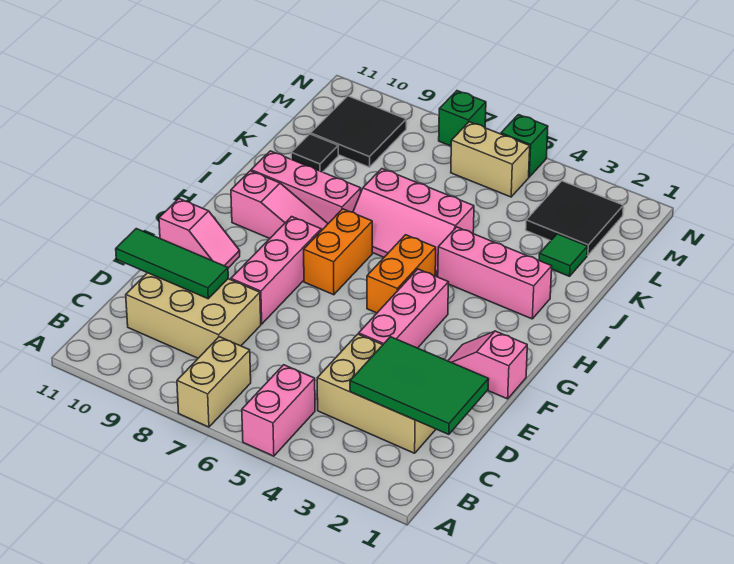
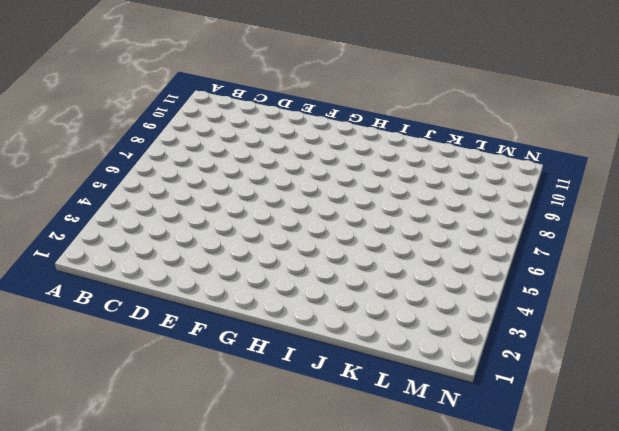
none -> pink 1x2 brick [242,365,315,456]
none -> tan 1x2 brick [177,337,251,427]
none -> tan 2x3 brick [317,334,436,453]

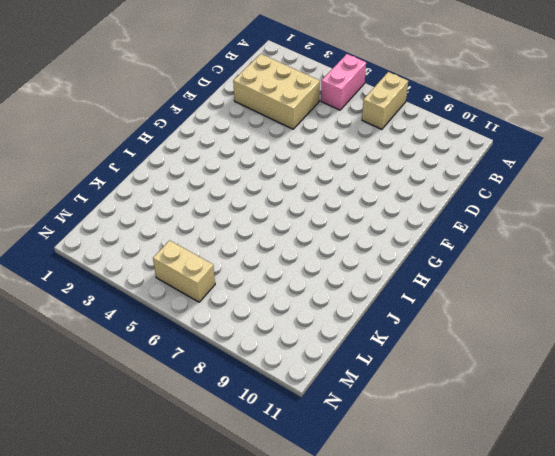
none -> tan 2x3 brick [126,273,261,358]
none -> pink 1x3 brick [359,269,448,348]
none -> pink 1x3 brick [231,217,321,324]

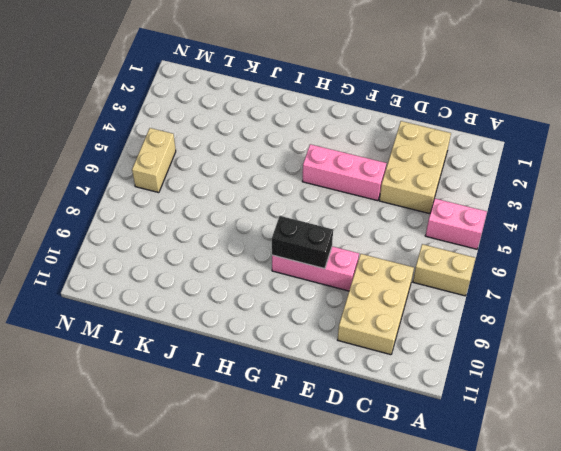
black 1x2 brick [272,216,333,269] -> none
none -> pink 1x2 slope [448,331,527,399]
none -> pink 1x2 slope [159,199,240,268]
none -> orange 1x2 brick [367,235,436,313]

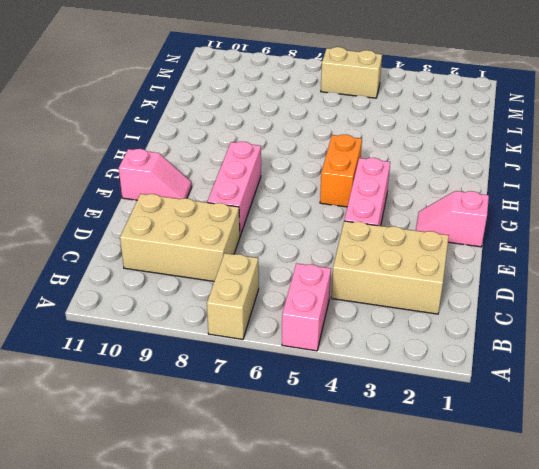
none -> orange 1x2 brick [304,209,372,295]
none -> pink 1x3 slope [231,171,328,238]
none -> pink 1x3 brick [438,227,552,319]

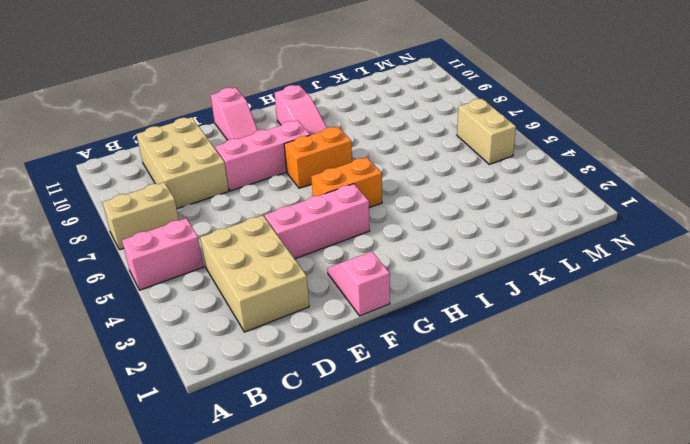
none -> pink 1x3 brick [438,227,552,319]
none -> pink 2x3 slope [353,169,474,277]
none -> pink 1x3 brick [251,151,361,223]

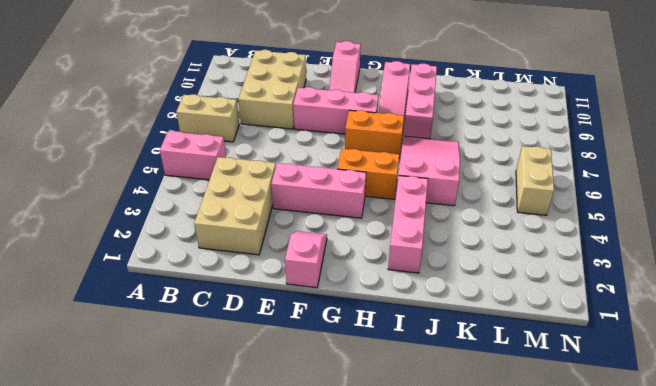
pink 2x3 slope [399,136,460,206] -> pink 2x3 slope turned to [353,169,474,277]
none -> green 1x1 tile [539,234,588,276]
none -> black 1x1 tile [291,134,338,172]
none -> black 2x2 tile [526,181,623,256]

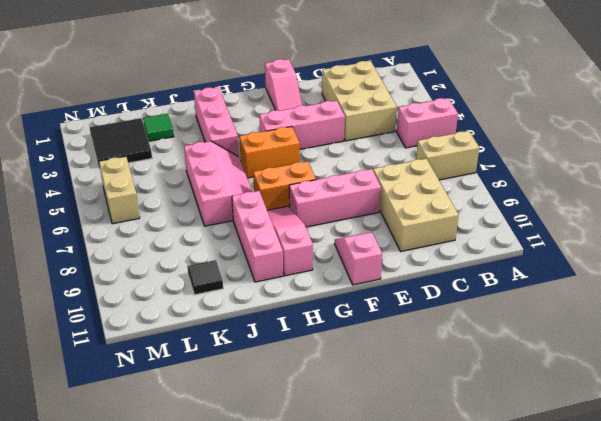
none -> black 2x2 tile [311,96,406,167]
none -> green 1x1 brick [501,115,548,177]
none -> green 1x1 brick [439,91,486,146]

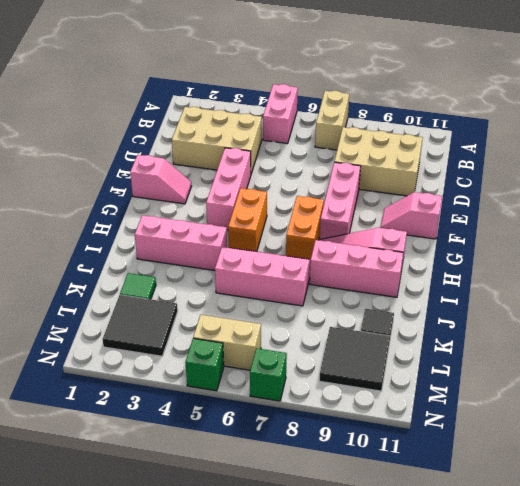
none -> green 2x3 tile [350,337,489,434]
none -> green 1x3 tile [116,229,228,299]

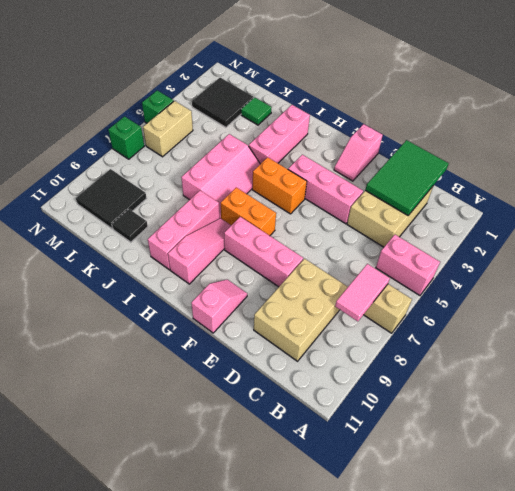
pink 1x2 tile [335,264,390,322] -> none
none -> green 1x3 tile [116,229,228,299]

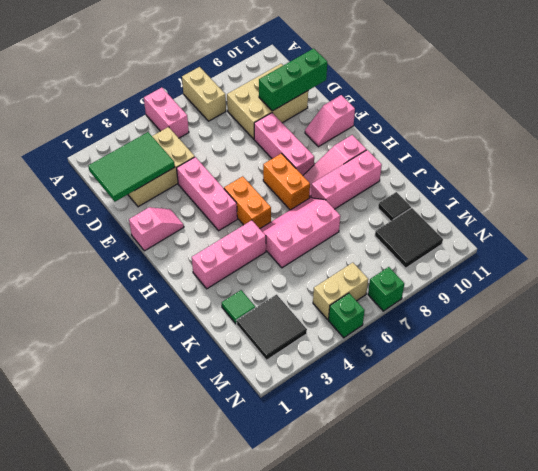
green 1x3 brick [259,49,327,111] -> green 1x3 tile [116,229,228,299]

